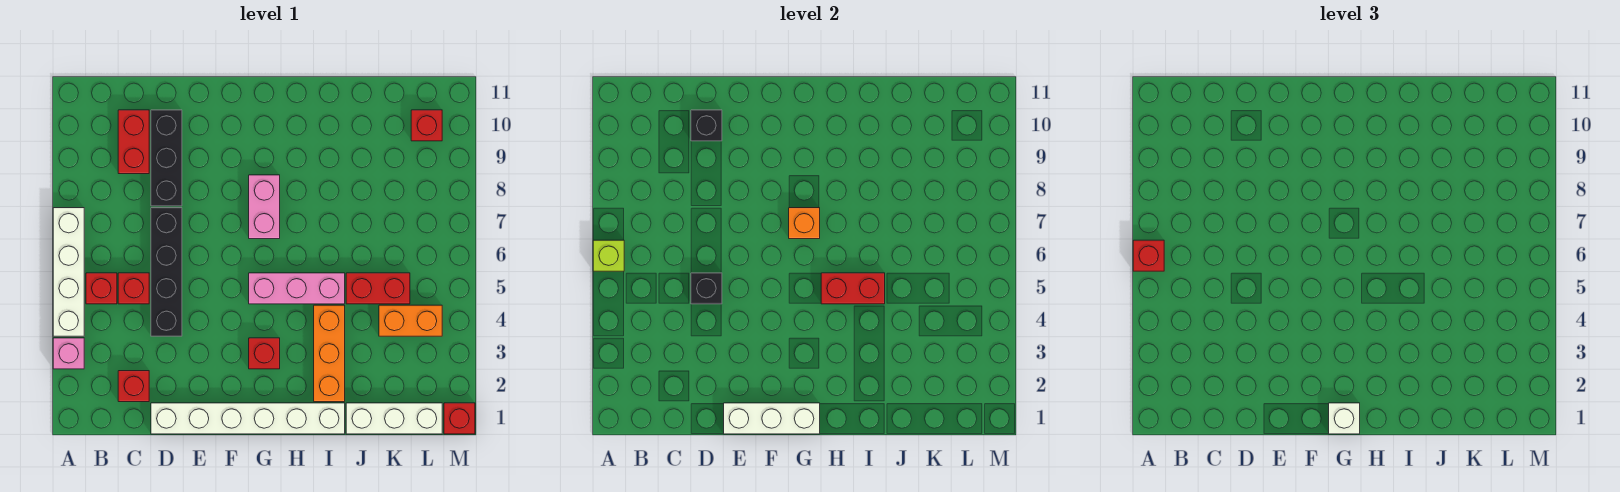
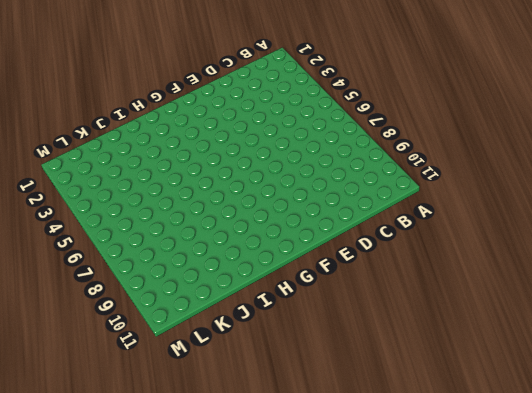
none -> pink 1x1 brick [53,338,84,369]
none -> white 1x4 brick [53,208,84,336]
none -> red 1x1 brick [86,273,117,304]

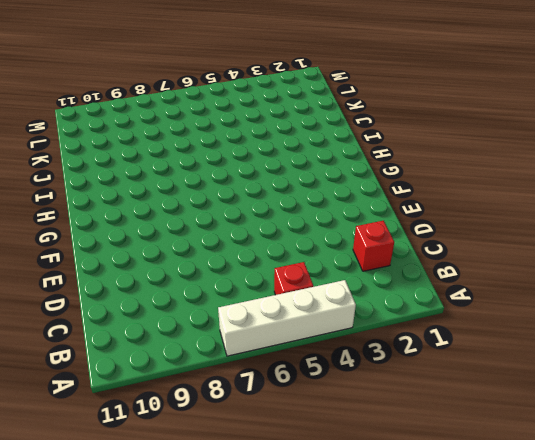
none -> pink 1x1 brick [53,338,84,369]
none -> red 1x1 brick [118,273,149,304]
none -> red 1x2 brick [118,110,149,174]

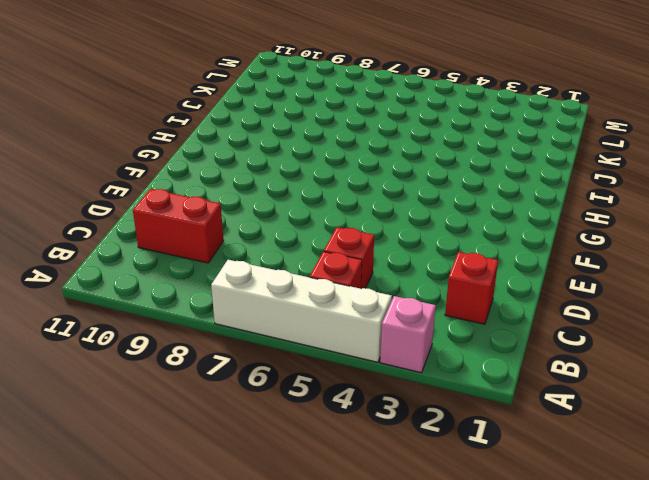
none -> white 1x6 brick [151,403,345,434]
none -> black 1x4 brick [151,208,182,336]
none -> black 1x3 brick [151,110,182,206]

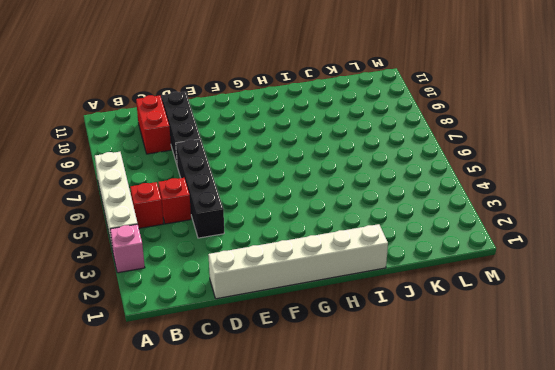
none -> red 1x1 brick [118,371,149,402]
none -> red 1x1 brick [249,338,280,369]
none -> pink 1x3 brick [249,273,345,304]

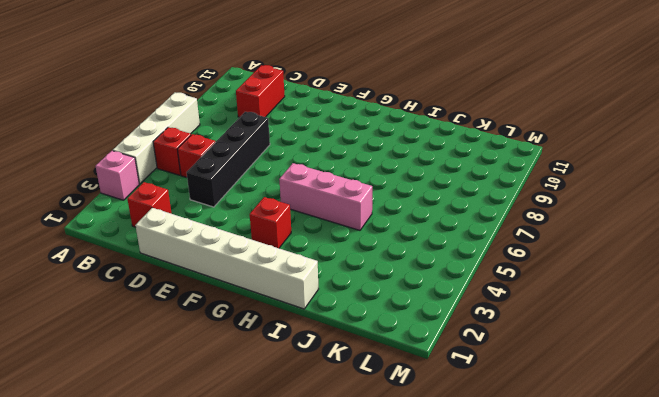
none -> black 1x3 brick [151,110,182,206]
none -> pink 1x2 brick [249,175,280,239]
none -> orange 1x3 brick [314,305,345,402]

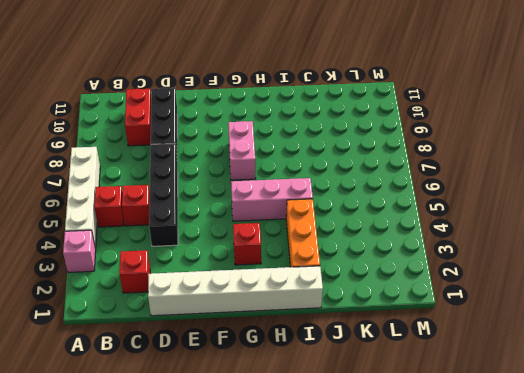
none -> white 1x3 brick [346,403,442,434]
none -> red 1x2 brick [346,273,410,304]
none -> orange 1x2 brick [379,305,442,336]

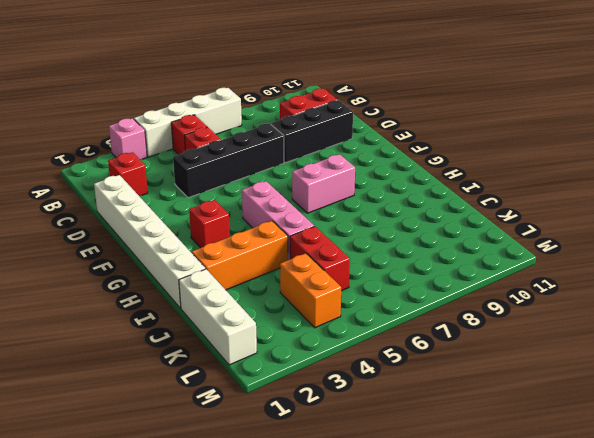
none -> red 1x1 brick [411,110,442,141]
none -> red 1x1 brick [444,403,475,434]
none -> lime 1x1 brick [593,240,624,271]

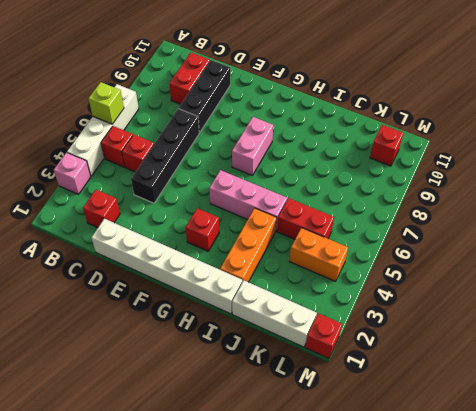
none -> black 1x1 brick [691,273,722,304]
none -> black 1x1 brick [691,110,722,141]
none -> white 1x3 brick [724,403,820,434]

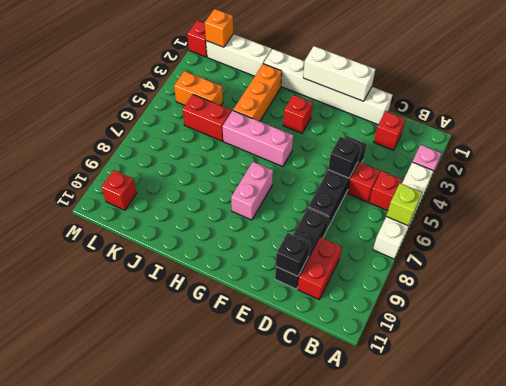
orange 1x1 brick [205,9,233,47] -> orange 1x1 brick moved to [789,208,820,239]
none -> red 1x2 brick [821,273,885,304]
none -> red 1x1 brick [1133,240,1164,271]
none -> white 1x1 brick [1329,403,1360,434]

